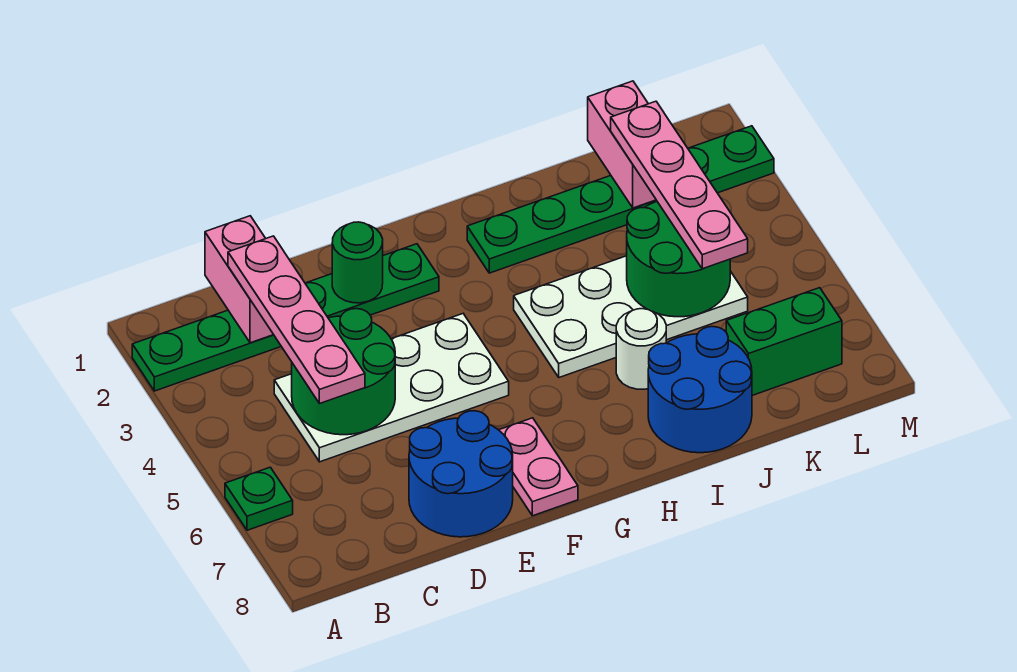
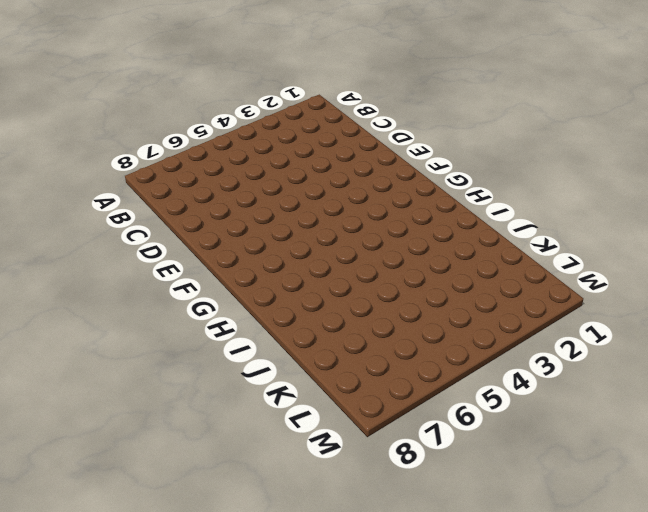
none -> green 1x6 plate [132,244,439,391]
none -> green 1x1 plate [225,467,293,530]
none -> white 2x4 plate [274,314,509,462]

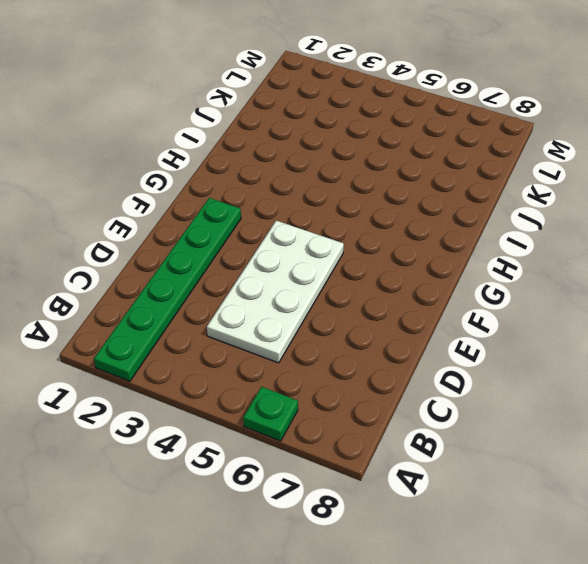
none -> blue 2x2 round brick [409,411,513,537]
none -> pink 1x2 plate [499,418,578,516]
none -> green 1x6 plate [467,126,774,273]

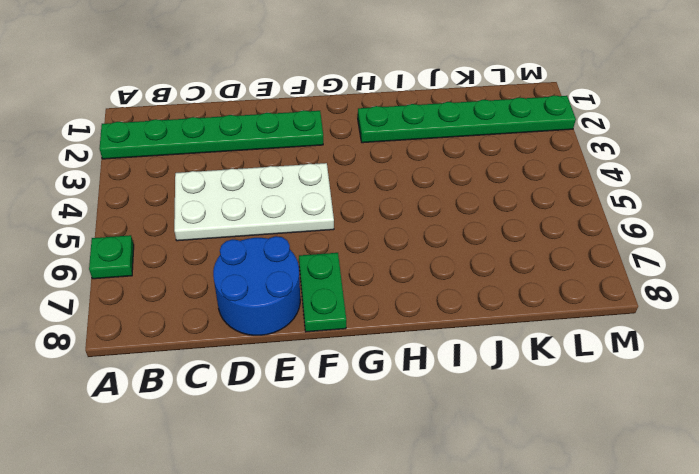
green 1x2 plate [299,253,346,332] -> pink 1x2 plate [499,418,578,516]
none -> white 2x4 plate [514,256,748,377]
none -> white 1x1 round brick [616,309,666,389]
none -> blue 2x2 round brick [648,327,752,453]

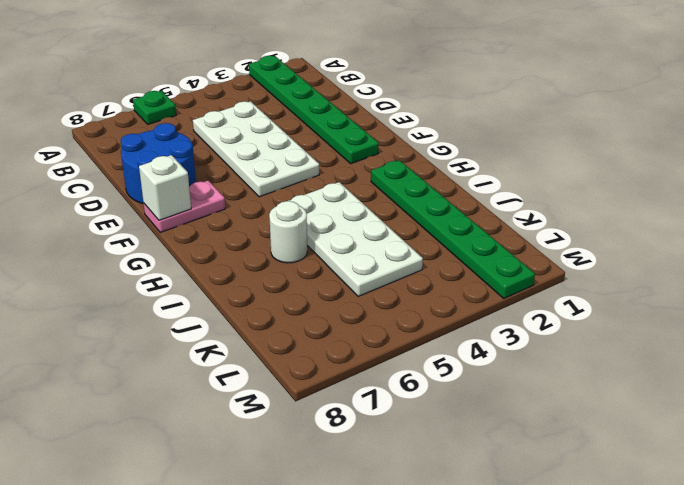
white 1x1 brick [139,155,191,220] -> none
none -> blue 2x2 round brick [648,327,752,453]
none -> green 1x2 brick [726,288,842,395]
none -> pink 1x2 brick [205,216,273,343]

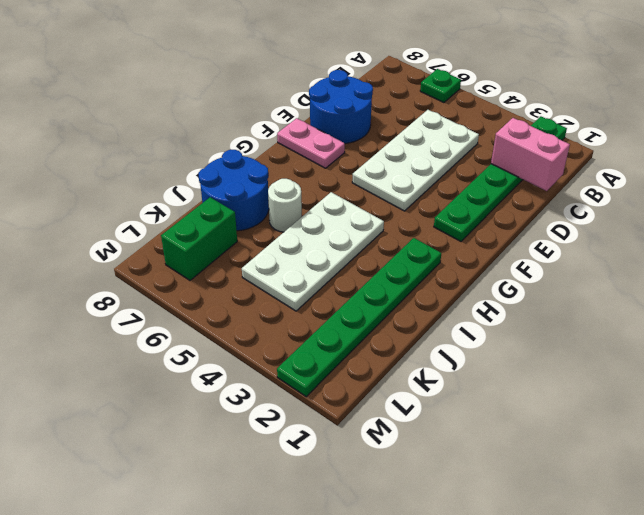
none -> green 2x2 round brick [292,309,395,435]
none -> green 1x1 round brick [332,222,383,303]
none -> green 2x2 round brick [627,202,730,317]

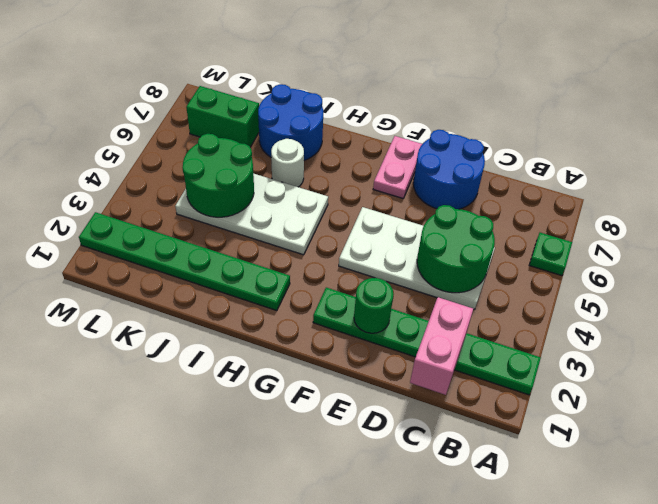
none -> pink 1x2 brick [588,81,656,208]
none -> pink 1x4 plate [228,236,365,404]
none -> pink 1x4 plate [611,101,748,269]

